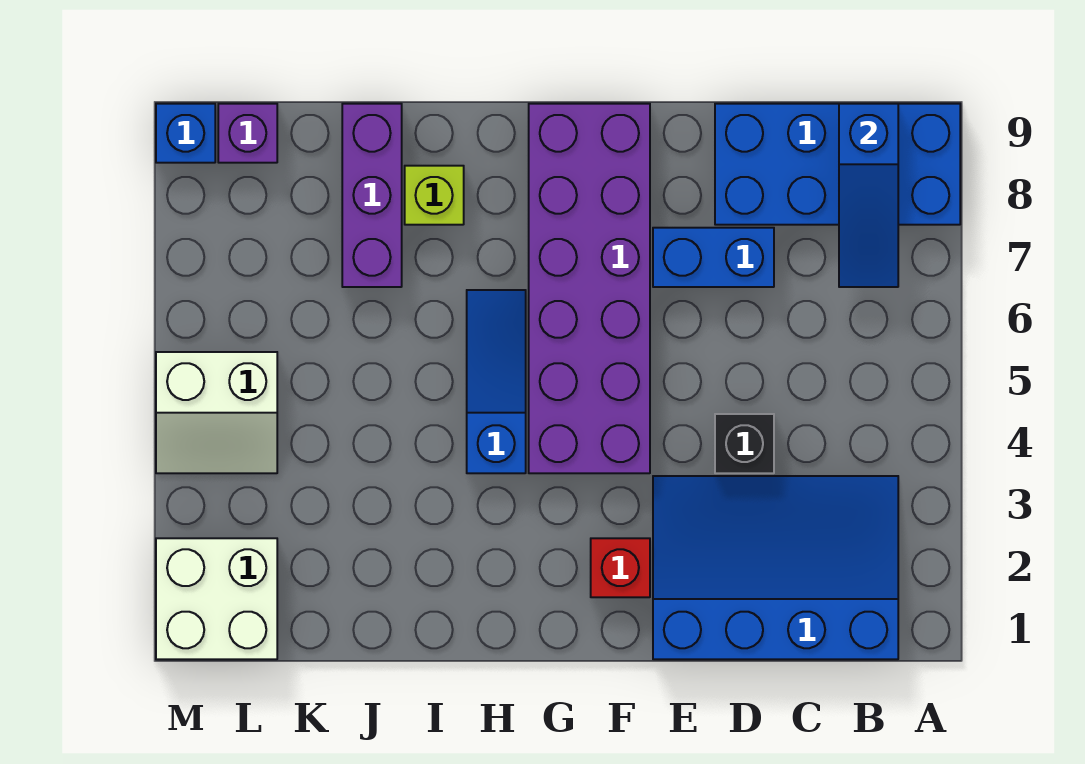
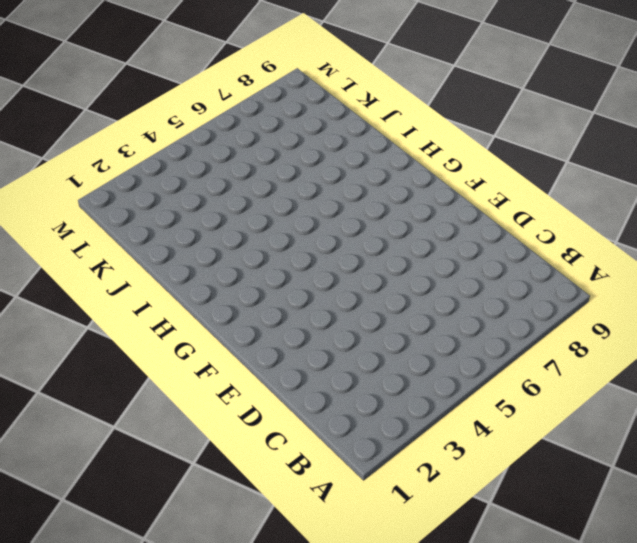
none -> blue 2x4 brick [715,104,960,225]
none -> blue 3x4 slope [653,476,898,659]
none -> black 1x1 brick [715,414,774,473]

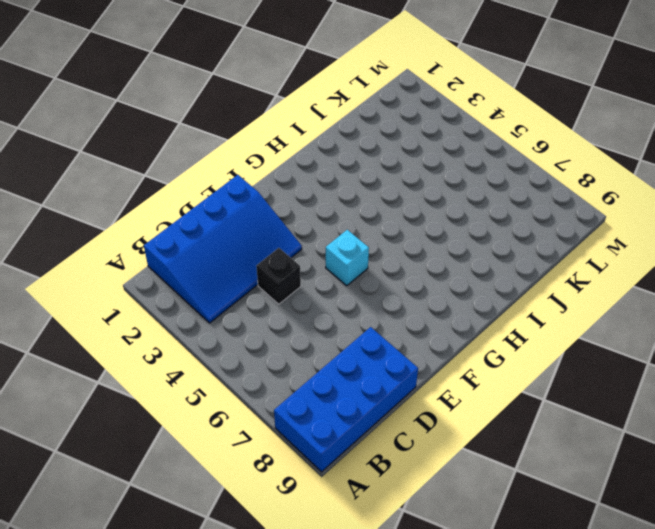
cyan 1x1 brick [326,230,369,286] -> purple 2x6 brick [529,104,650,473]
none -> blue 1x2 brick [653,228,774,287]
none -> red 1x1 brick [591,538,650,597]
none -> blue 1x3 slope [467,290,526,473]

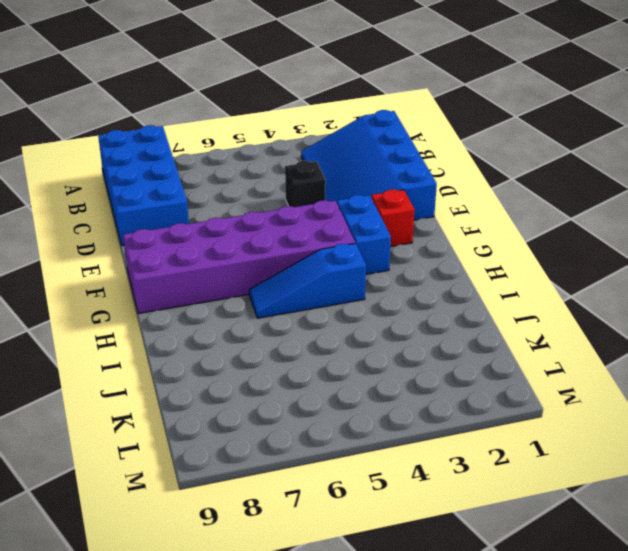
blue 1x2 brick [337,195,391,274] -> blue 1x2 brick moved to [653,228,774,287]
none -> lime 1x1 brick [405,166,464,225]
none -> purple 1x3 brick [342,104,402,287]
none -> white 2x2 brick [156,538,277,659]

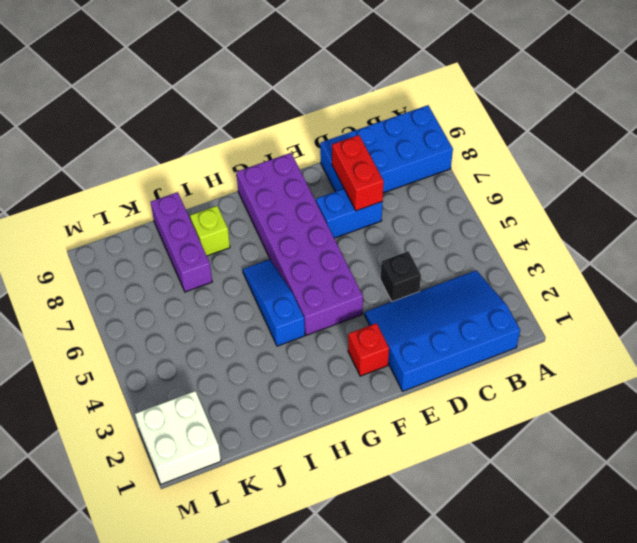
red 1x2 brick [332,135,384,211] -> none
none -> white 2x2 slope [156,352,277,473]
none -> purple 1x1 brick [218,104,277,163]
none -> blue 1x1 brick [156,104,215,163]

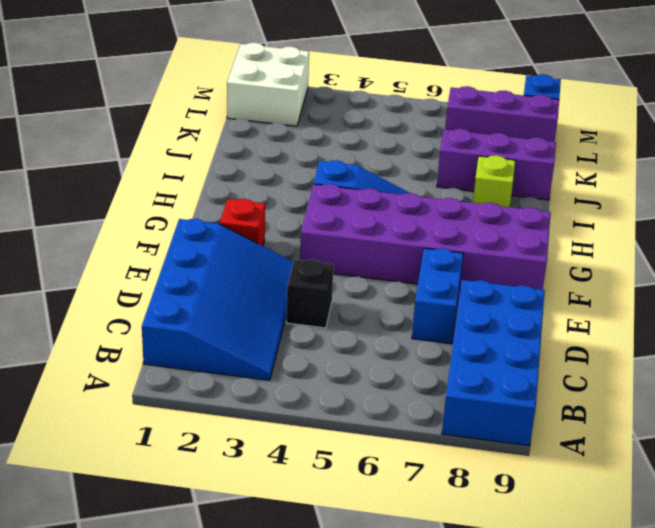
purple 1x3 brick [445,86,559,142] -> purple 1x1 brick [218,104,277,163]
none -> white 2x2 slope [156,352,277,473]
none -> blue 1x3 slope [839,104,898,287]

